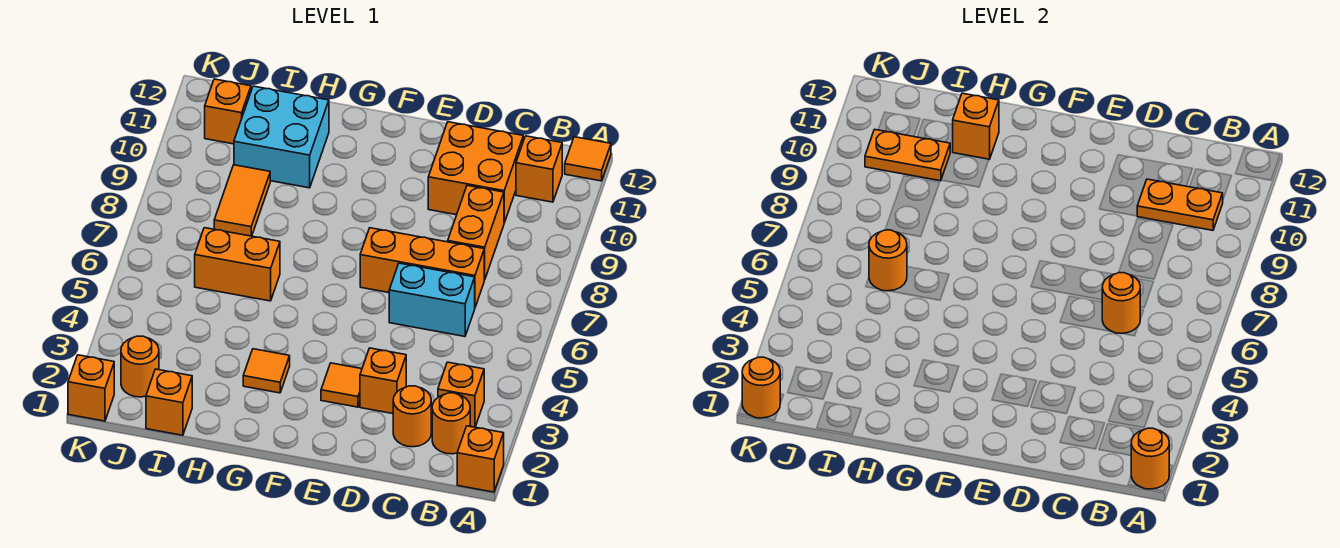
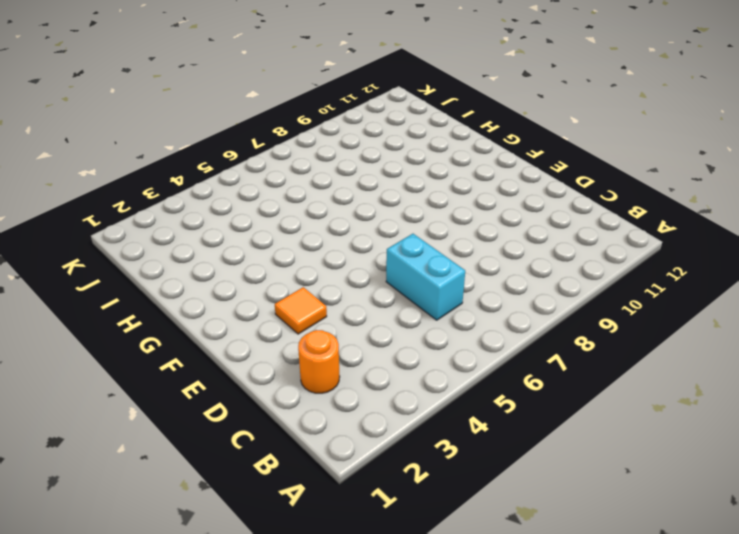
none -> orange 1x1 brick [457,426,504,492]
none -> orange 1x1 tile [565,137,611,181]
none -> orange 1x1 round brick [432,393,470,454]

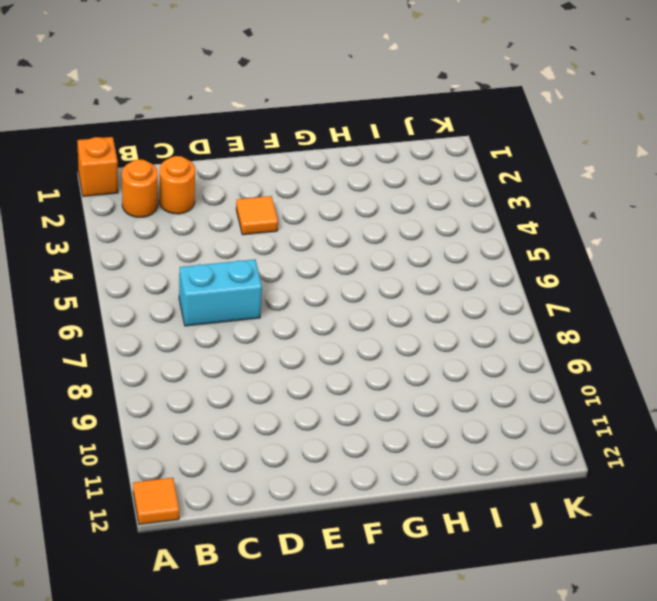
none -> orange 1x1 brick [438,362,484,427]
none -> orange 1x1 brick [516,136,562,202]
none -> orange 1x3 brick [360,228,484,307]

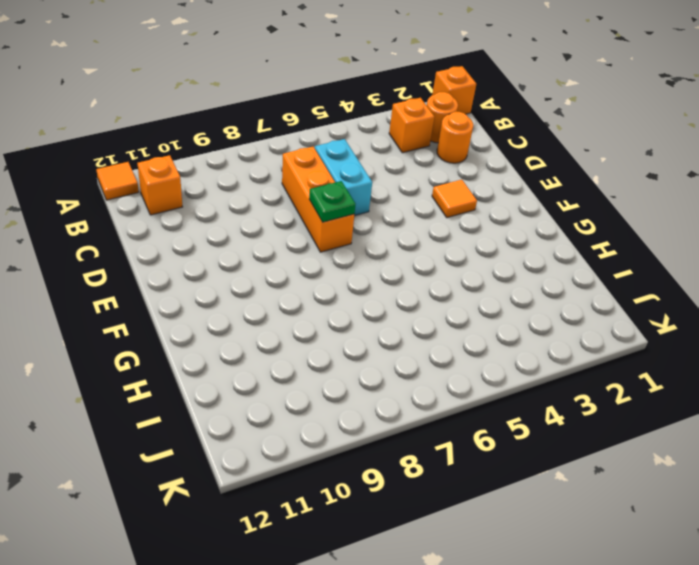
green 1x1 plate [309,181,355,222] -> none
none -> orange 1x2 brick [448,185,504,280]
none -> orange 2x2 brick [428,122,523,223]
none -> orange 1x1 brick [360,348,406,414]

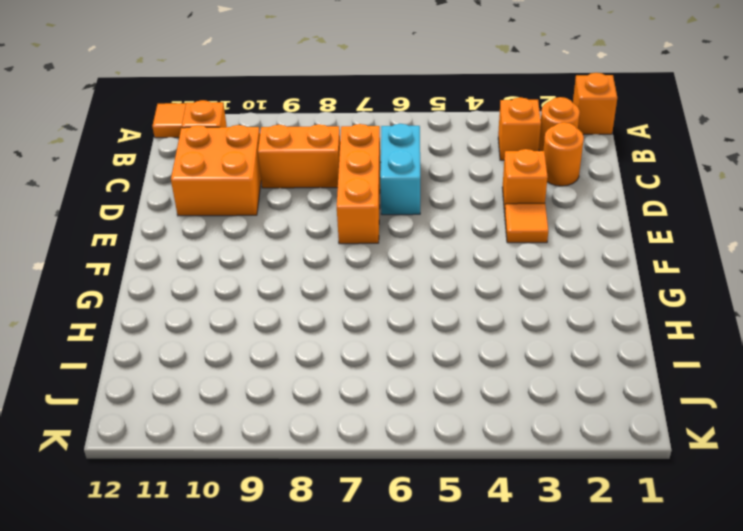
none -> orange 1x1 tile [243,349,290,393]
none -> orange 1x2 brick [195,228,280,301]
none -> cyan 2x2 brick [234,86,329,188]

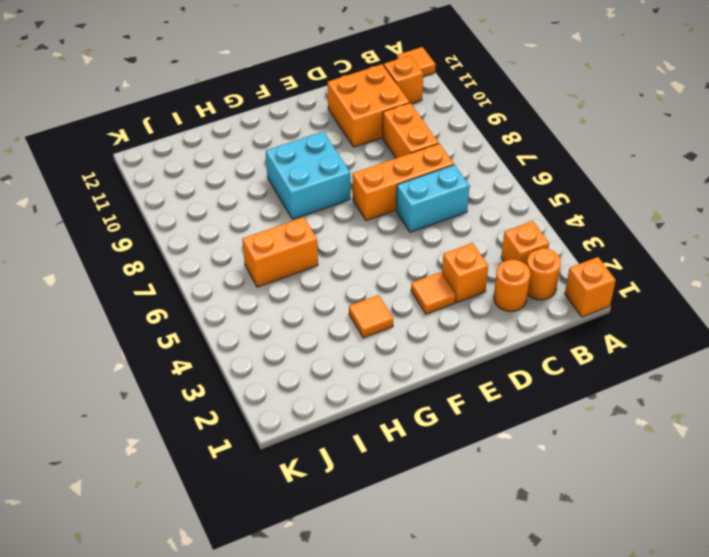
cyan 2x2 brick [266,132,350,219] -> cyan 2x2 brick moved to [234,86,329,188]
none -> orange 1x1 brick [146,369,192,435]
none -> orange 1x2 tile [214,165,270,236]
none -> orange 1x1 round brick [121,336,159,397]

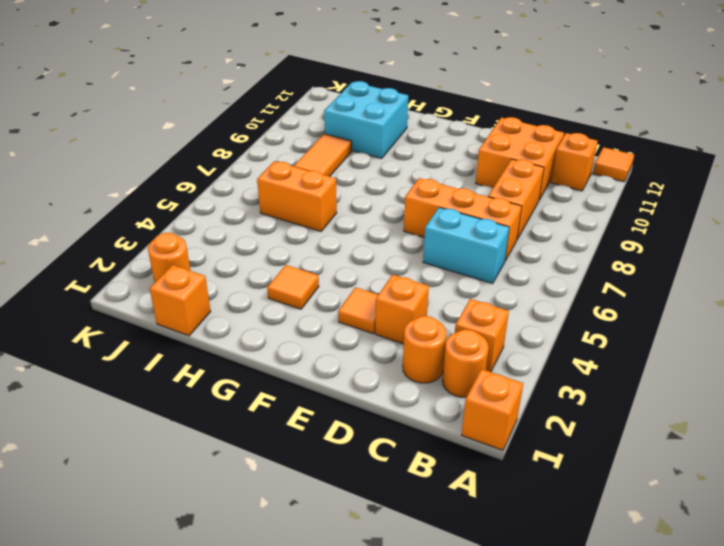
none -> orange 1x1 brick [205,79,251,144]
none -> orange 1x1 brick [68,355,114,421]
none -> orange 1x1 round brick [1131,428,1169,489]

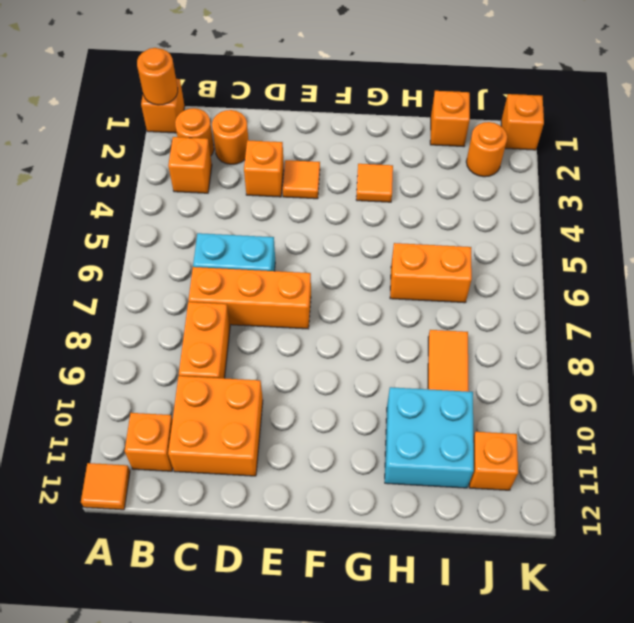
none -> orange 1x2 plate [1137,179,1223,230]
none -> orange 1x1 round brick [1102,273,1140,334]
none -> orange 1x1 brick [953,93,999,159]

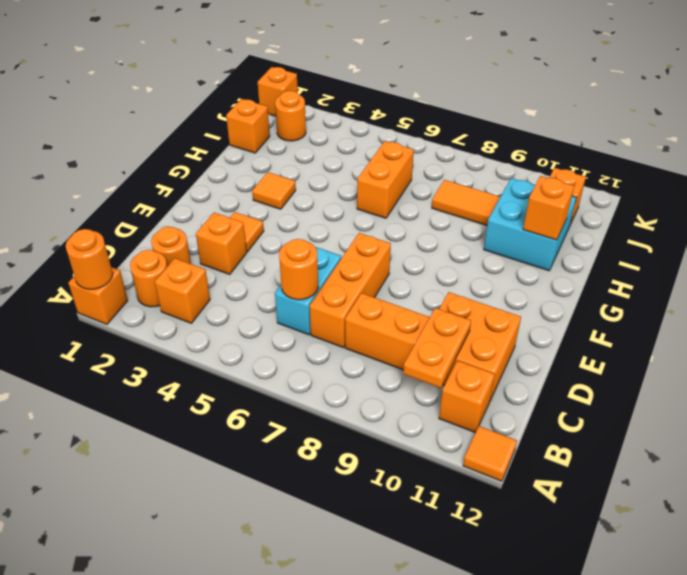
none -> orange 1x1 round brick [869,230,907,291]
none -> orange 1x2 plate [865,129,950,181]
none -> orange 1x1 round brick [742,357,780,418]

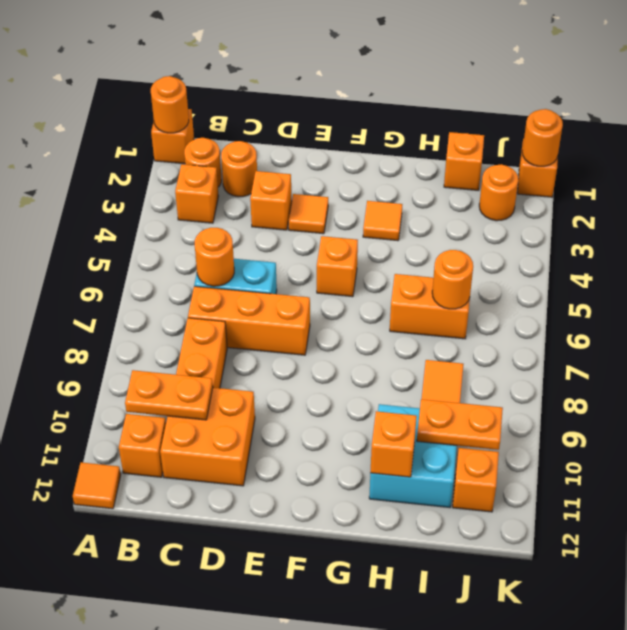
orange 1x1 brick [317,236,358,297] -> none

